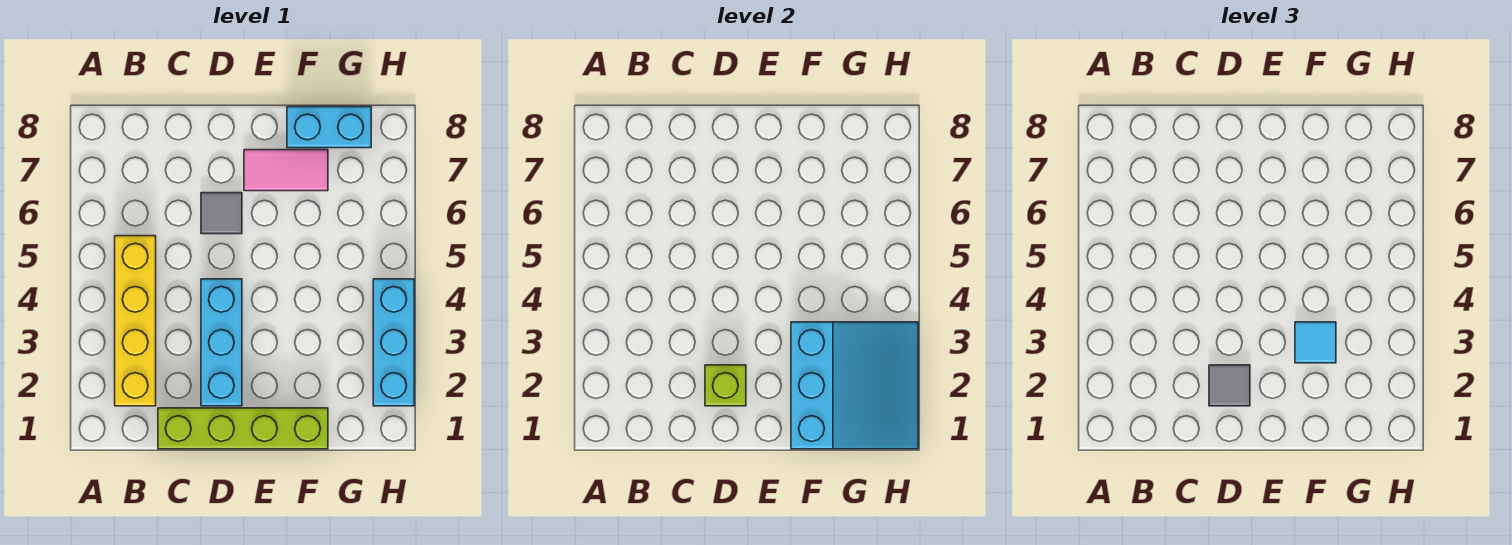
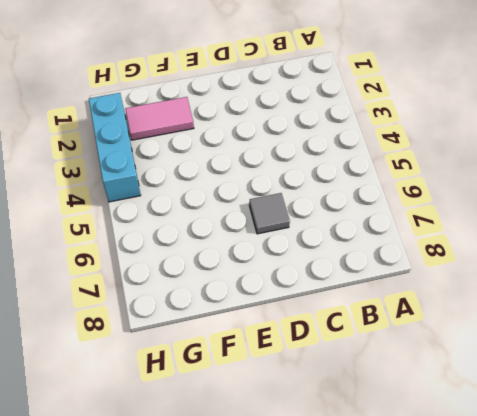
pink 1x2 tile [125,97,194,140] -> pink 1x2 tile moved to [244,150,328,191]
none -> yellow 1x4 brick [115,236,156,406]
none -> lime 1x4 brick [158,408,328,449]

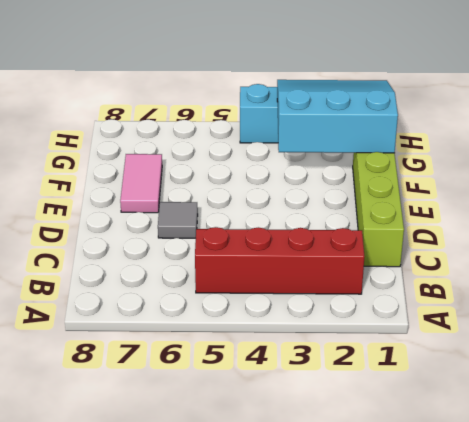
red 1x4 brick [195,227,364,294] -> yellow 1x4 brick [115,236,156,406]
none -> cyan 1x3 brick [201,279,242,406]
none -> cyan 1x2 brick [287,107,371,148]

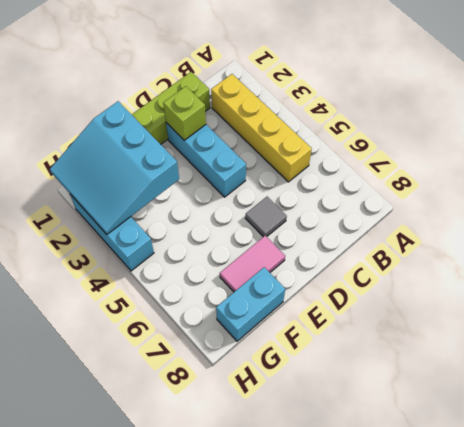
none -> grey 1x1 tile [1209,365,1250,406]
none -> cyan 1x1 tile [1295,322,1336,363]

